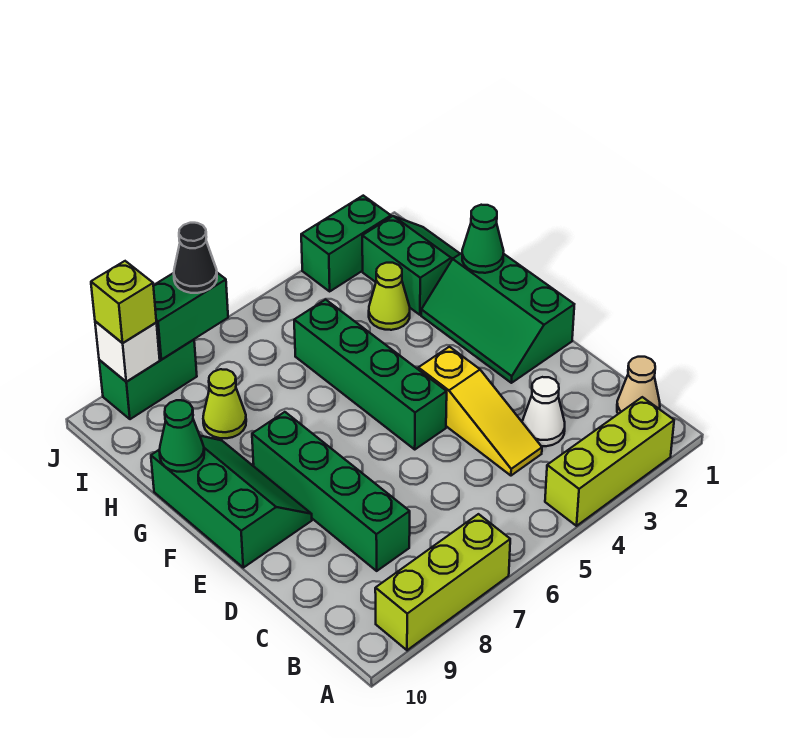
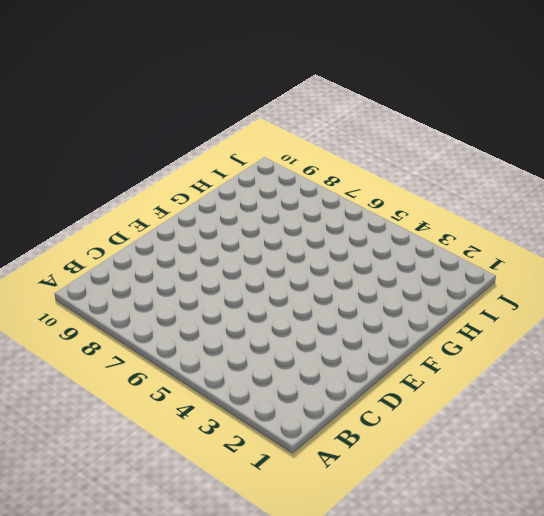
none -> lime 1x3 brick [545,397,674,526]
none -> lime 1x3 brick [375,514,510,650]
none -> tan 1x1 cone [617,357,660,414]

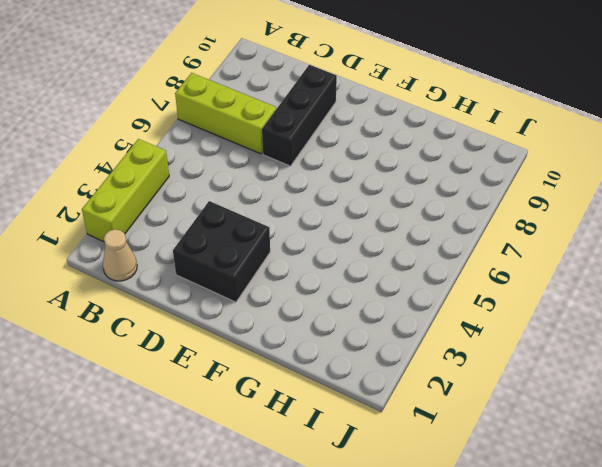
lime 1x3 brick [175,73,276,154] -> lime 1x3 brick turned to [375,514,510,650]
black 2x2 brick [173,201,270,302] -> green 2x3 slope [421,253,574,383]
black 1x3 brick [262,65,337,166] -> green 1x4 brick [252,412,410,571]
none -> white 1x1 cone [522,377,565,446]
none -> yellow 1x3 slope [418,347,542,476]
none -> green 1x4 brick [294,300,447,449]

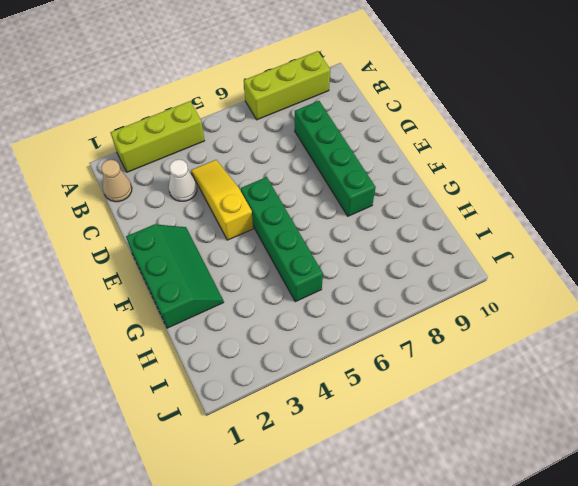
none -> green 2x3 slope [151,436,312,568]
none -> green 2x2 slope [362,216,460,315]
none -> lime 1x1 cone [369,263,410,330]

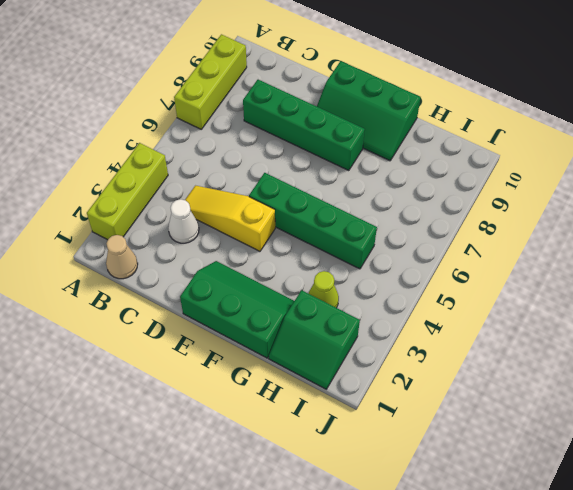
none -> lime 1x1 cone [203,369,246,438]
none -> green 1x2 brick [301,196,391,291]
none -> green 1x2 brick [99,340,197,419]

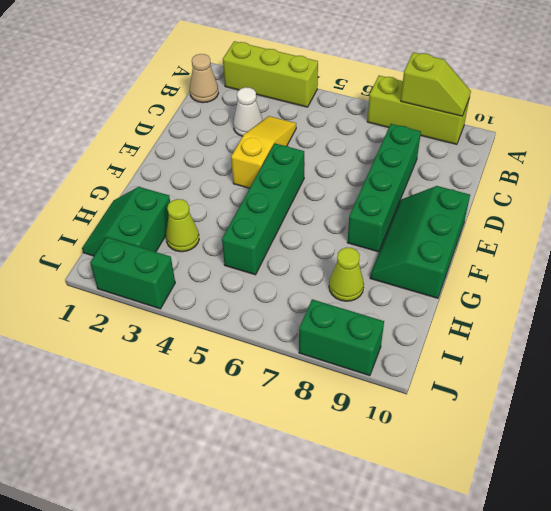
lime 1x2 slope [401,52,471,116] -> none
none -> green 2x3 slope [421,253,574,383]
none -> green 1x1 cone [462,205,504,273]
none -> green 1x1 cone [159,400,204,472]

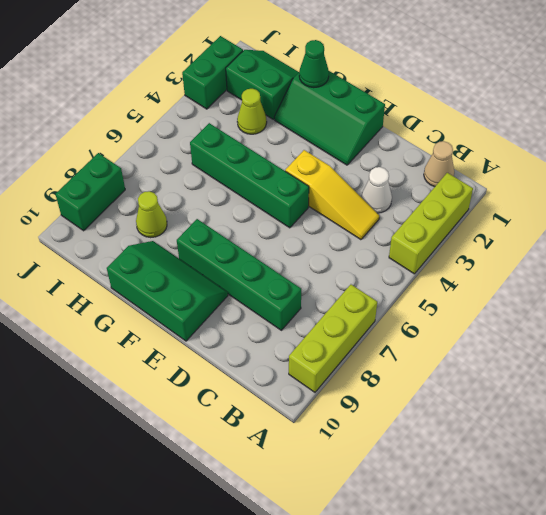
none -> green 1x1 cone [159,400,204,472]
none -> green 1x2 brick [153,273,228,360]
none -> white 1x1 brick [95,321,160,382]

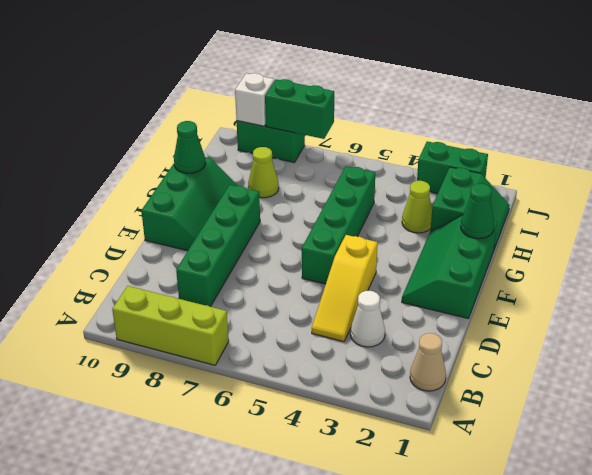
none -> lime 1x3 brick [545,397,674,526]
none -> black 1x1 cone [174,223,217,293]
none -> lime 1x1 brick [91,261,156,343]

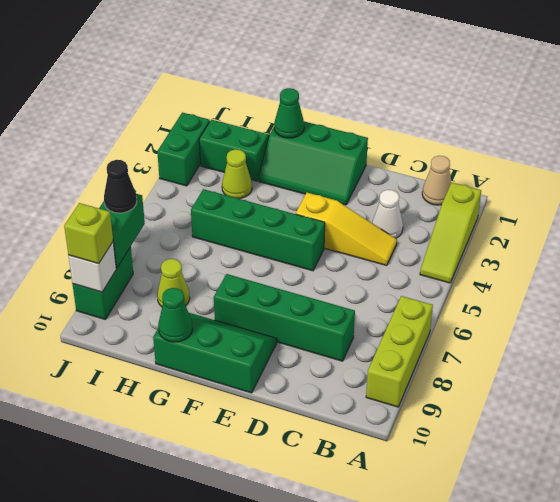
lime 1x3 slope [420,183,481,283] -> lime 1x3 brick [545,397,674,526]

